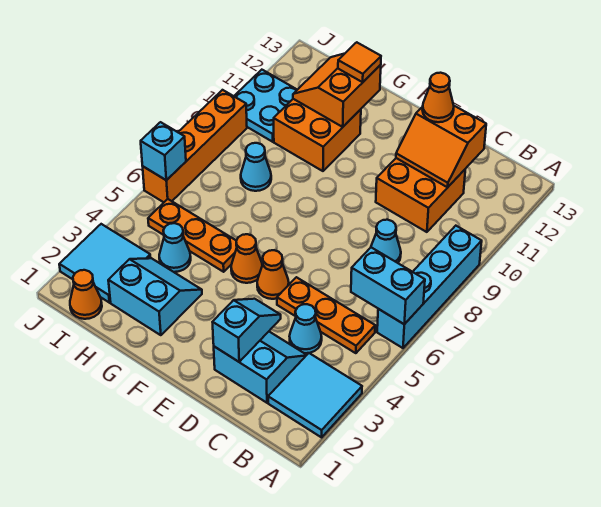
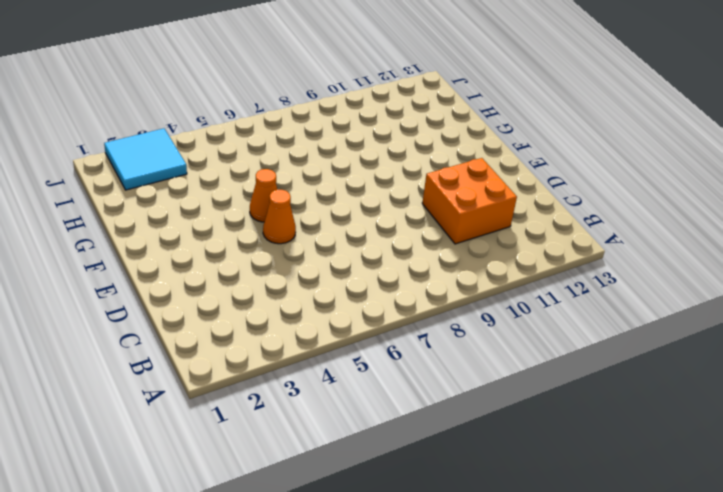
none -> cyan 2x2 tile [268,353,362,437]
none -> cyan 1x4 brick [377,226,482,348]
none -> orange 1x3 plate [277,277,375,353]

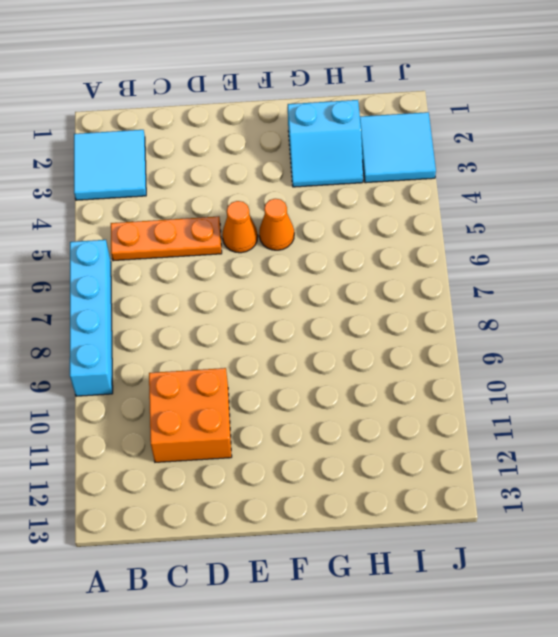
none -> cyan 2x2 slope [214,332,306,403]
none -> cyan 1x1 cone [290,304,322,353]
none -> cyan 1x1 cone [371,220,401,263]

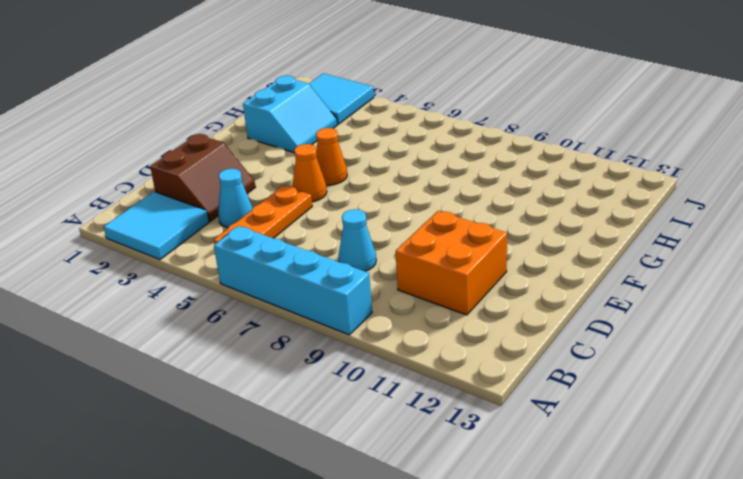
brown 2x2 slope [150,134,255,221] -> cyan 2x2 slope [214,332,306,403]
none -> orange 1x3 plate [148,199,237,272]
none -> orange 2x2 brick [274,99,361,171]
none -> cyan 1x1 cone [159,223,191,272]

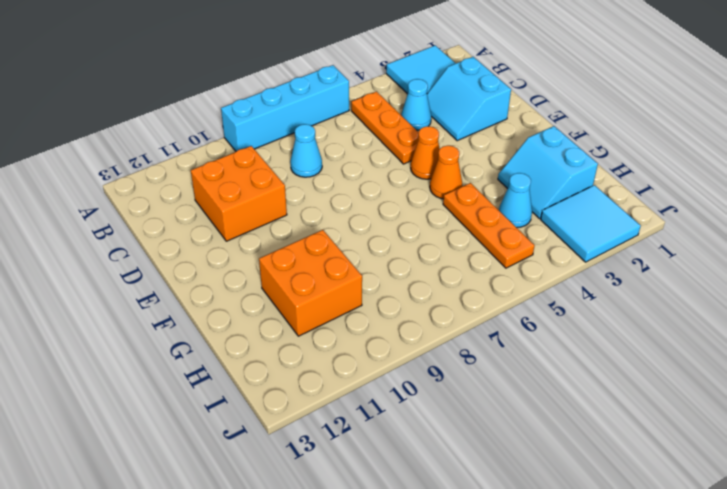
none -> cyan 1x1 cone [241,143,271,191]
none -> orange 1x1 cone [70,270,102,319]
none -> cyan 2x2 plate [234,70,297,142]

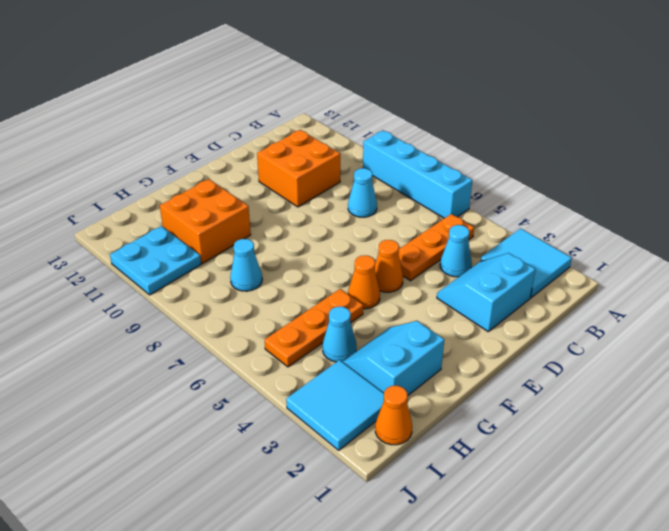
none -> orange 1x4 brick [143,90,247,202]
none -> cyan 1x2 brick [351,247,425,324]
none -> orange 2x2 slope [396,106,486,187]

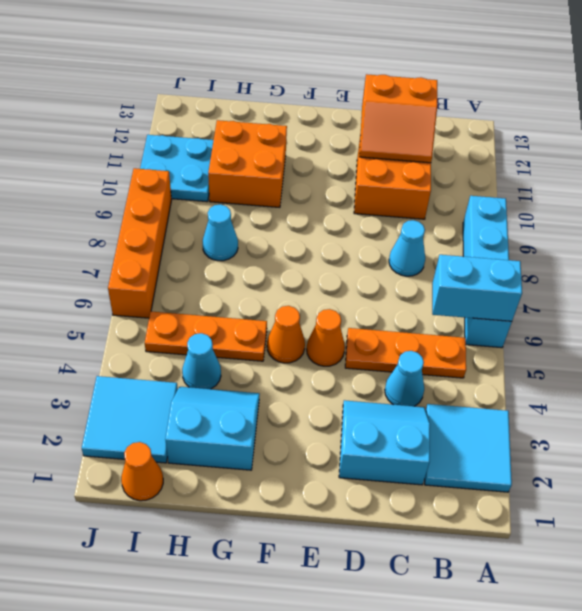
none -> cyan 1x2 slope [213,299,281,362]
none -> orange 2x2 slope [293,54,381,127]
none -> cyan 1x1 brick [141,122,186,180]

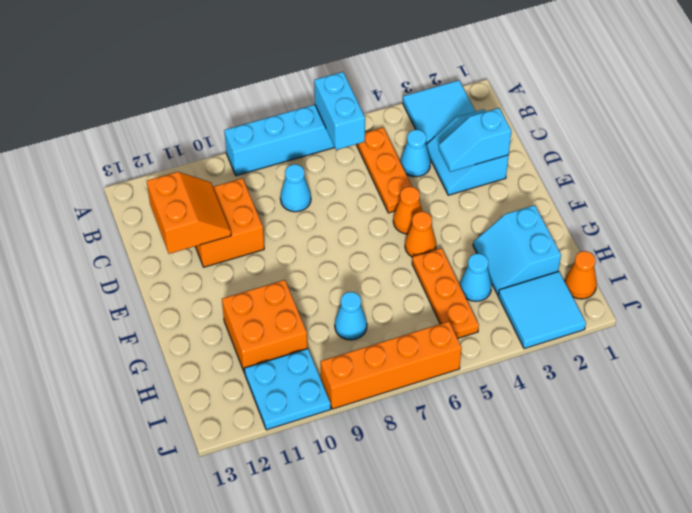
none -> orange 2x2 slope [293,54,381,127]
none -> cyan 1x1 brick [141,122,186,180]
none -> orange 1x1 cone [423,73,454,122]

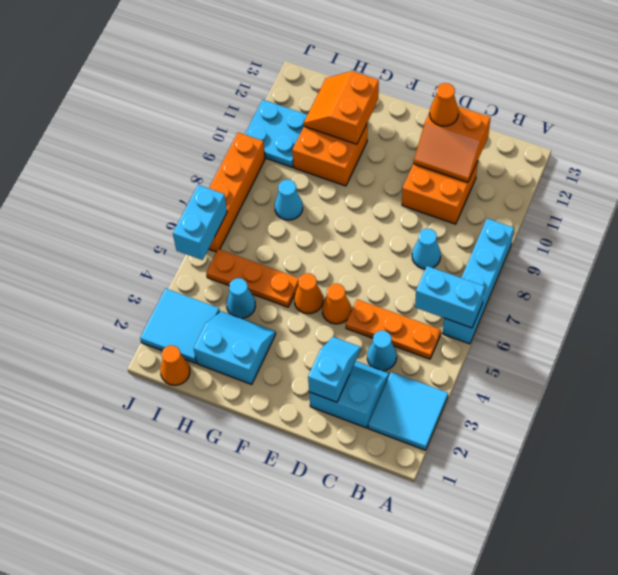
cyan 1x2 brick [173,185,227,260] -> cyan 1x1 brick [141,122,186,180]
none -> orange 1x1 tile [338,42,381,82]

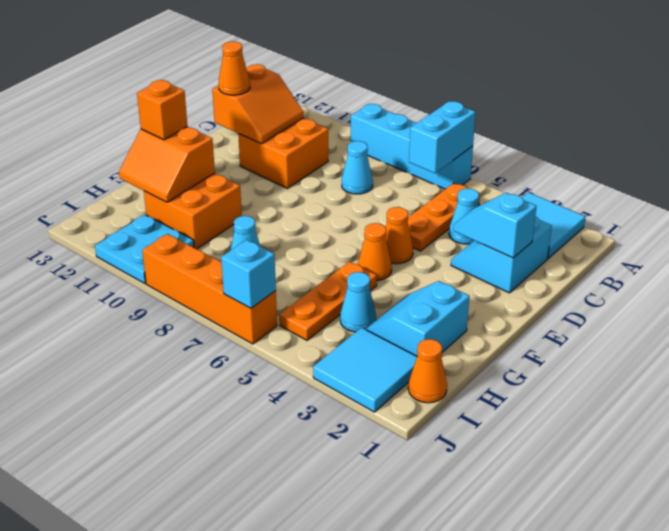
orange 1x1 brick [137,80,187,140] -> orange 1x1 tile [338,42,381,82]

